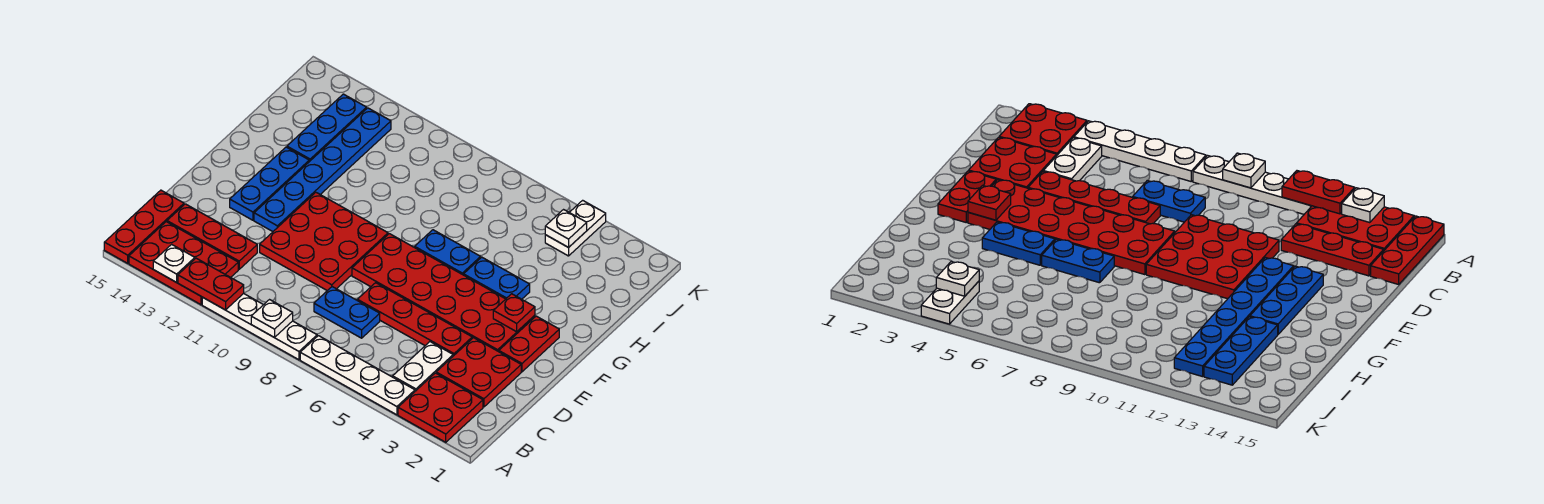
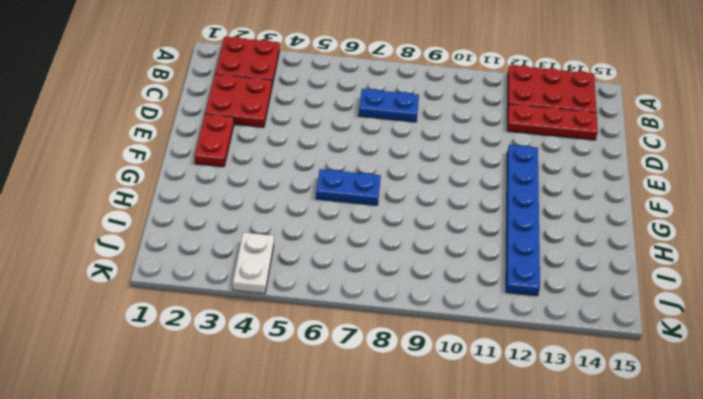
none -> white 1x4 plate [300,336,415,415]
none -> white 1x4 plate [202,294,317,360]
none -> red 1x3 plate [104,190,184,263]

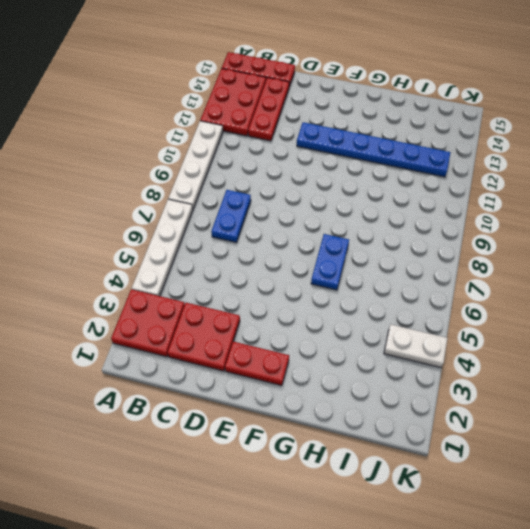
none -> white 1x2 plate [393,342,453,391]
none -> red 1x4 plate [357,283,472,356]
none -> red 3x3 plate [260,192,388,291]

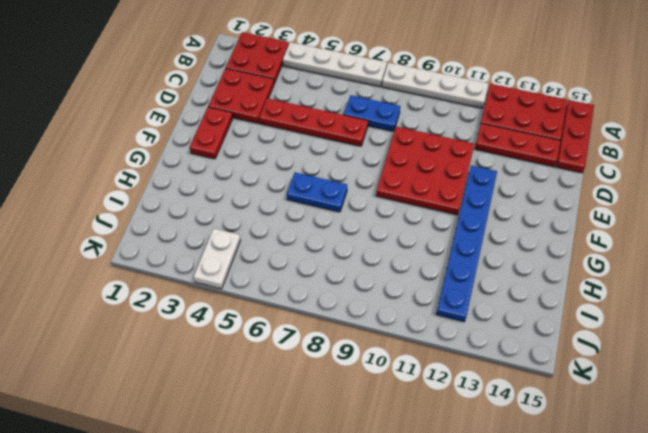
none -> white 1x2 plate [393,342,453,391]
none -> red 2x6 plate [352,234,535,352]
none -> blue 1x3 plate [230,147,309,220]

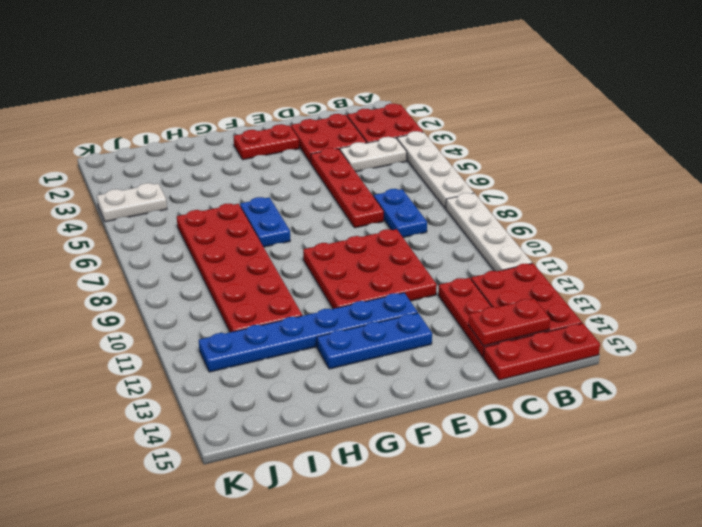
red 1x2 plate [469,299,550,346] -> red 1x2 plate turned to [178,258,244,310]
red 2x6 plate [177,204,302,332] -> red 2x6 plate moved to [352,234,535,352]
none -> blue 1x2 plate [464,257,530,299]
none -> blue 1x3 plate [287,94,367,162]
none -> white 1x1 plate [251,300,293,338]

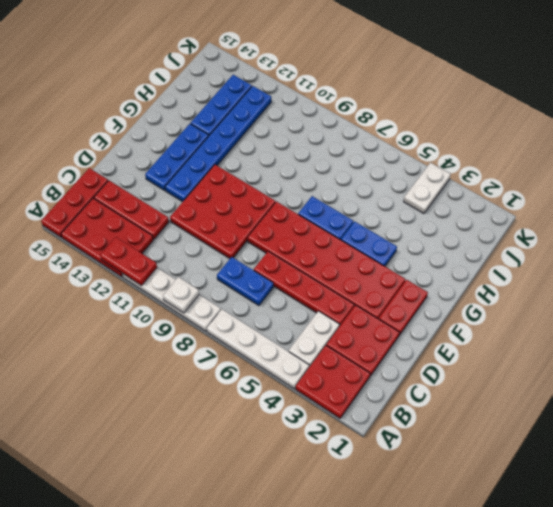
none -> white 1x1 plate [153,244,195,282]
none -> red 1x1 plate [493,294,535,332]
none -> white 1x1 plate [545,210,587,247]

